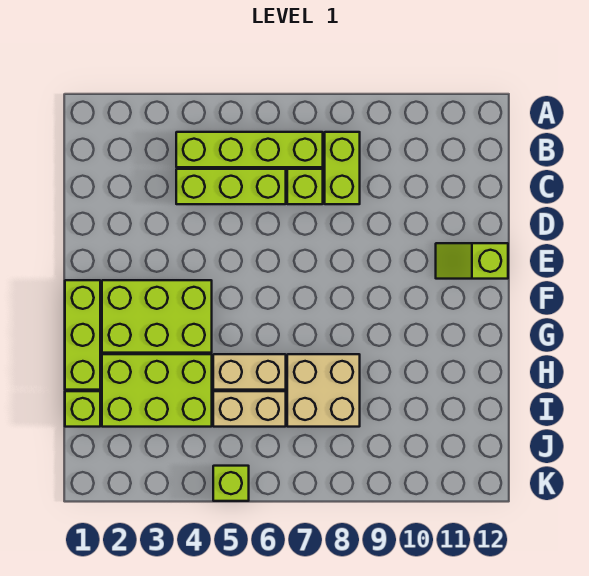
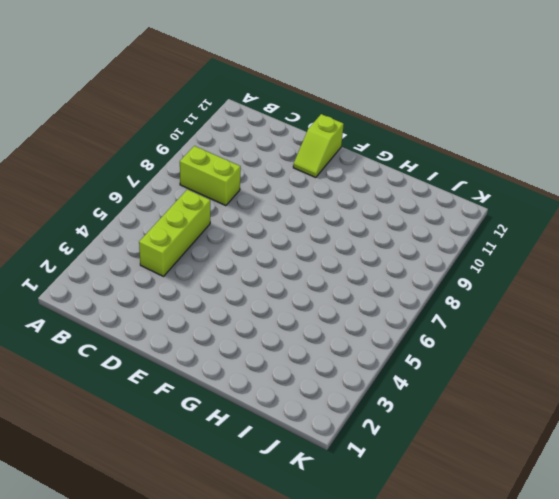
none -> lime 1x4 brick [176,132,323,167]
none -> lime 1x1 brick [287,169,323,204]
none -> lime 1x3 brick [65,280,100,390]

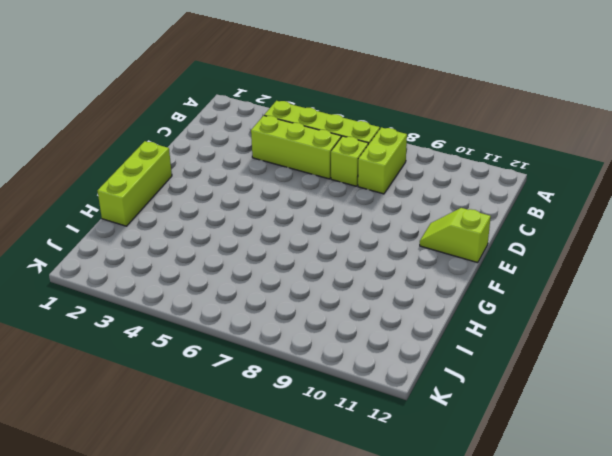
none -> lime 2x3 brick [102,280,212,353]
none -> lime 2x3 brick [102,354,212,427]
none -> tan 1x2 brick [213,354,286,390]

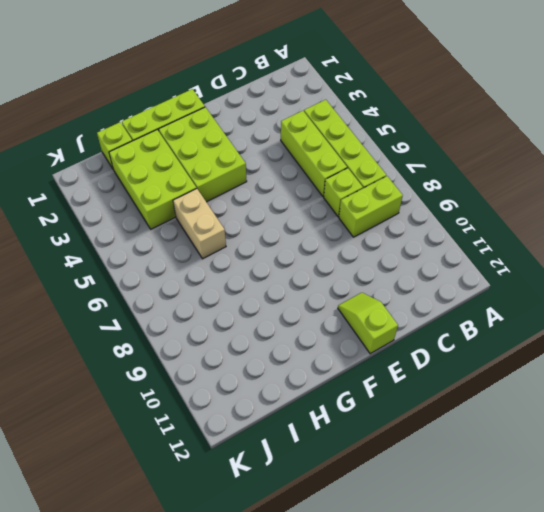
none -> tan 2x2 brick [287,354,360,427]
none -> tan 1x2 brick [213,391,286,427]
none -> lime 1x1 brick [213,466,249,501]

